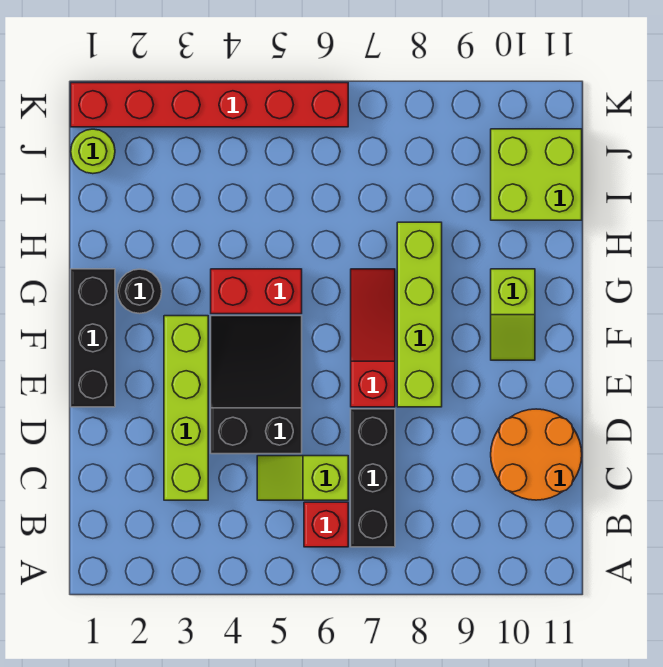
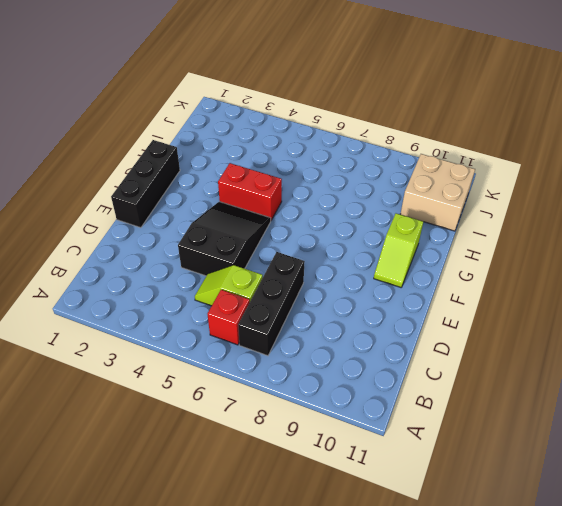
tan 2x2 brick [400,154,475,231] -> lime 2x2 brick [491,129,582,220]
none -> lime 1x4 brick [164,316,208,500]
none -> orange 2x2 round brick [491,409,582,500]
none -> red 1x3 slope [351,269,395,407]

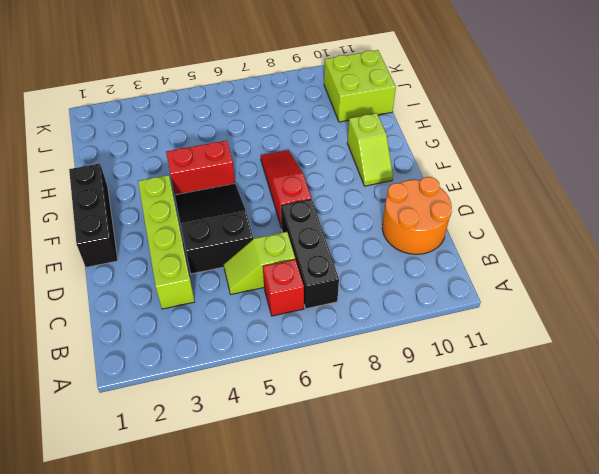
none -> lime 1x4 brick [397,222,442,407]
none -> black 1x1 round brick [117,269,162,314]
none -> lime 1x1 round brick [71,129,115,174]

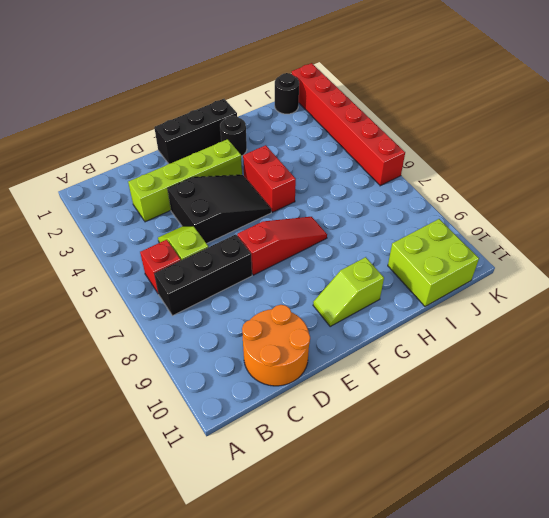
black 1x1 round brick [275,73,299,114] -> lime 1x1 round brick [71,129,115,174]
none -> lime 1x4 brick [397,222,442,407]

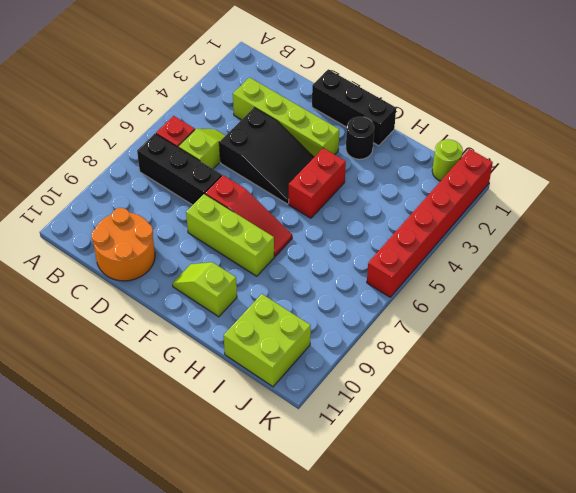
lime 1x3 brick [186,194,274,276] -> lime 1x4 brick [397,222,442,407]

